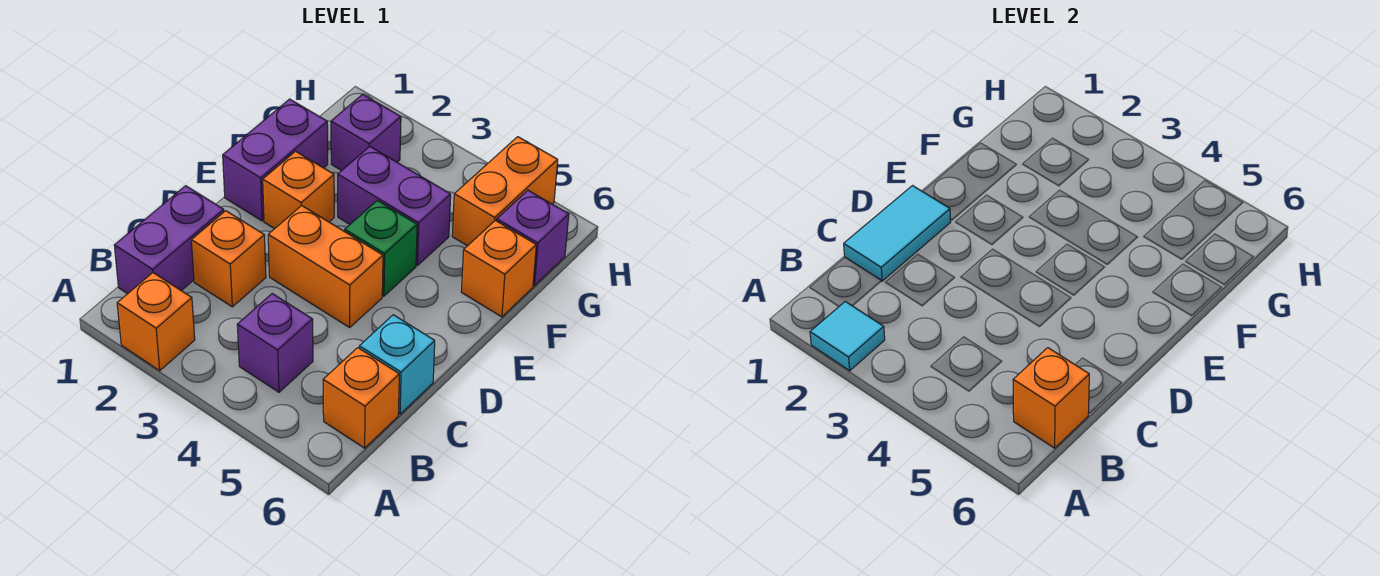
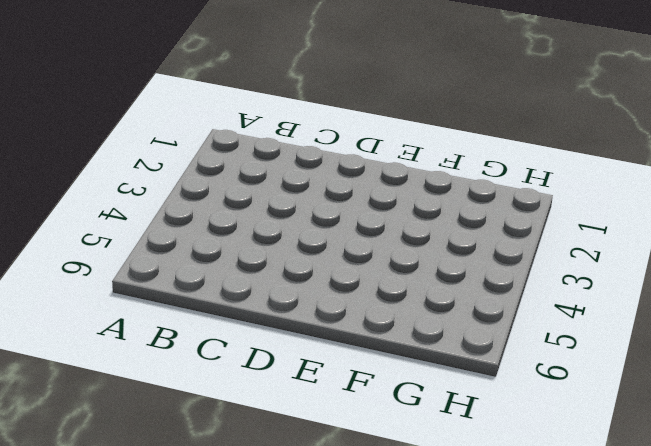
none -> orange 1x1 brick [117,273,195,371]
none -> purple 1x2 brick [114,186,224,294]
none -> purple 1x1 brick [237,294,313,392]

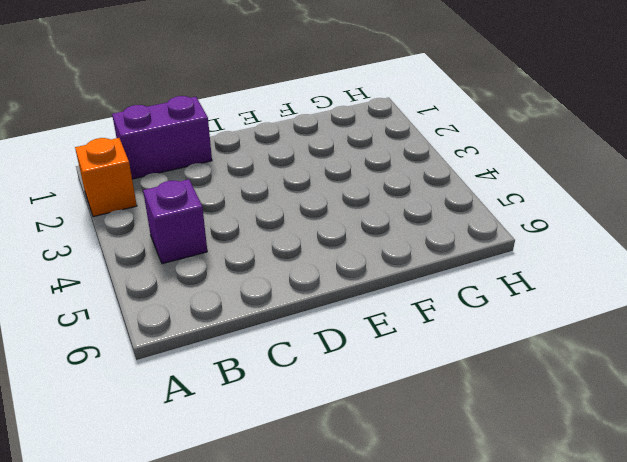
none -> orange 1x1 brick [323,348,399,448]
none -> orange 1x1 brick [191,211,266,307]
none -> cyan 1x1 brick [359,315,435,414]

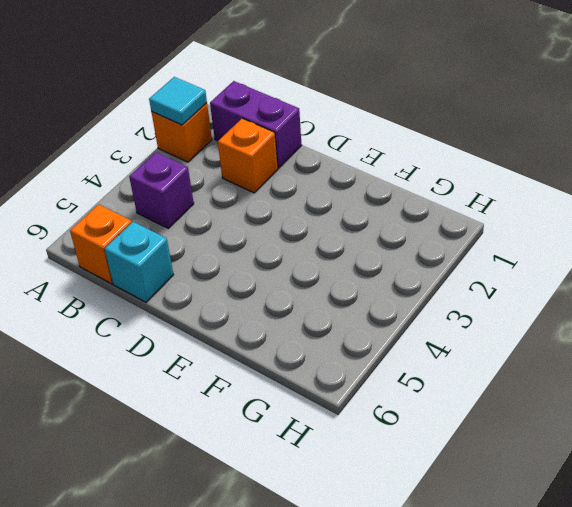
none -> orange 1x2 brick [268,206,383,327]
none -> purple 1x2 brick [223,99,328,221]
none -> orange 1x1 brick [263,151,334,229]

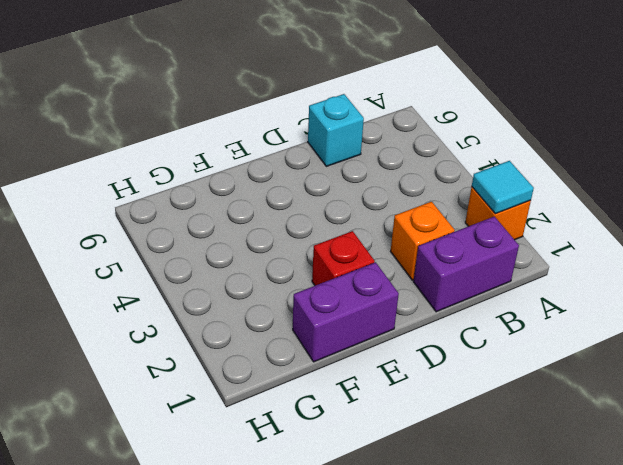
red 1x1 brick [312,231,375,286] -> orange 1x1 brick [263,151,334,229]
none -> purple 1x1 brick [237,294,313,392]
none -> orange 1x1 brick [323,348,399,448]
none -> orange 1x2 brick [268,206,383,327]

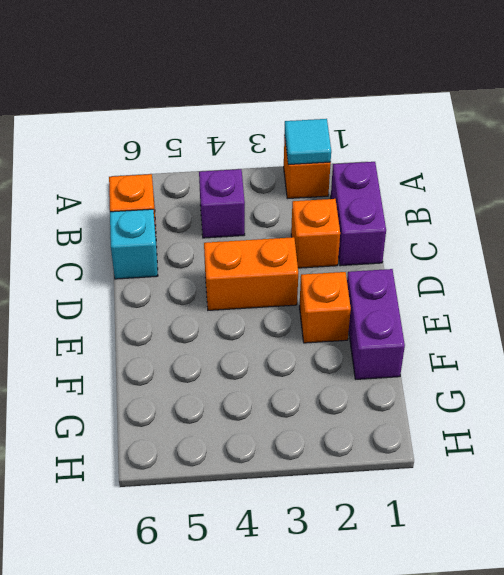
none -> green 1x1 brick [345,200,417,296]
none -> purple 1x2 brick [338,147,451,266]
none -> orange 1x1 brick [461,220,536,317]

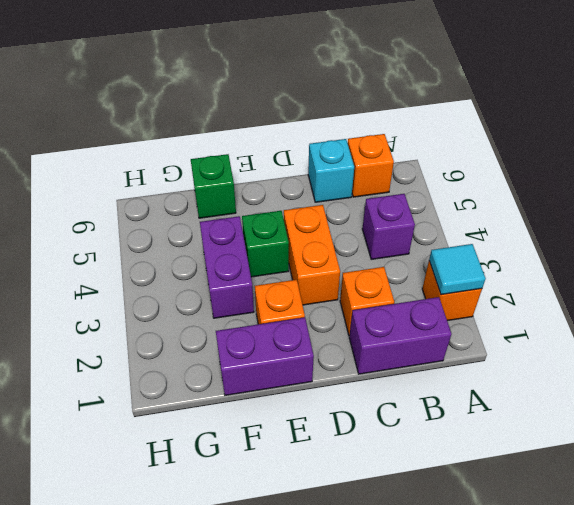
green 1x1 brick [191,154,236,218] -> orange 1x1 brick [461,220,536,317]
none -> purple 1x1 brick [331,94,401,171]
none -> orange 1x2 brick [452,137,558,246]
none -> purple 1x1 brick [497,190,569,286]

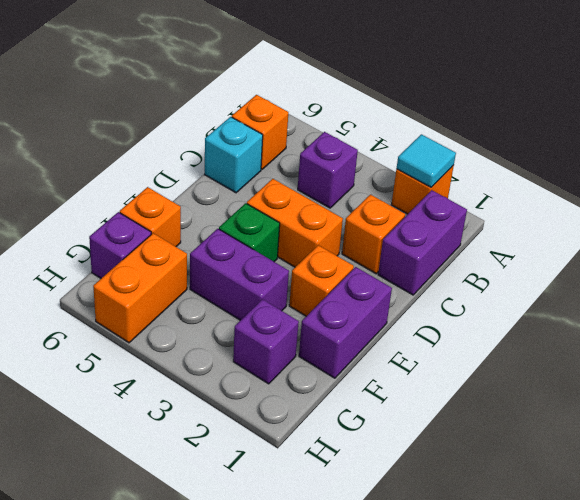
none -> orange 1x1 brick [1013,348,1089,448]
none -> cyan 1x2 tile [844,186,951,281]

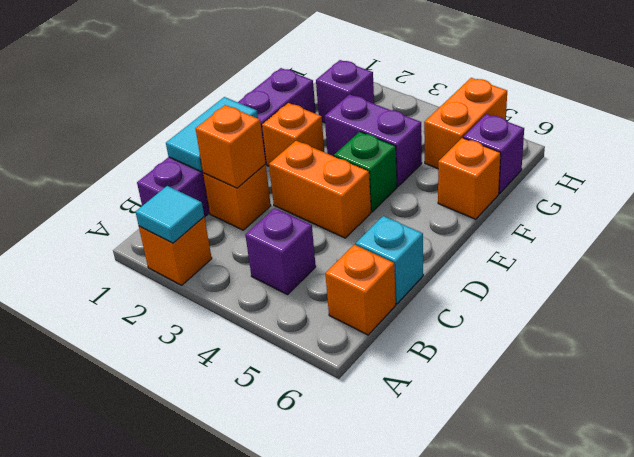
orange 1x1 brick [196,105,266,188] -> orange 1x1 brick moved to [1013,348,1089,448]

